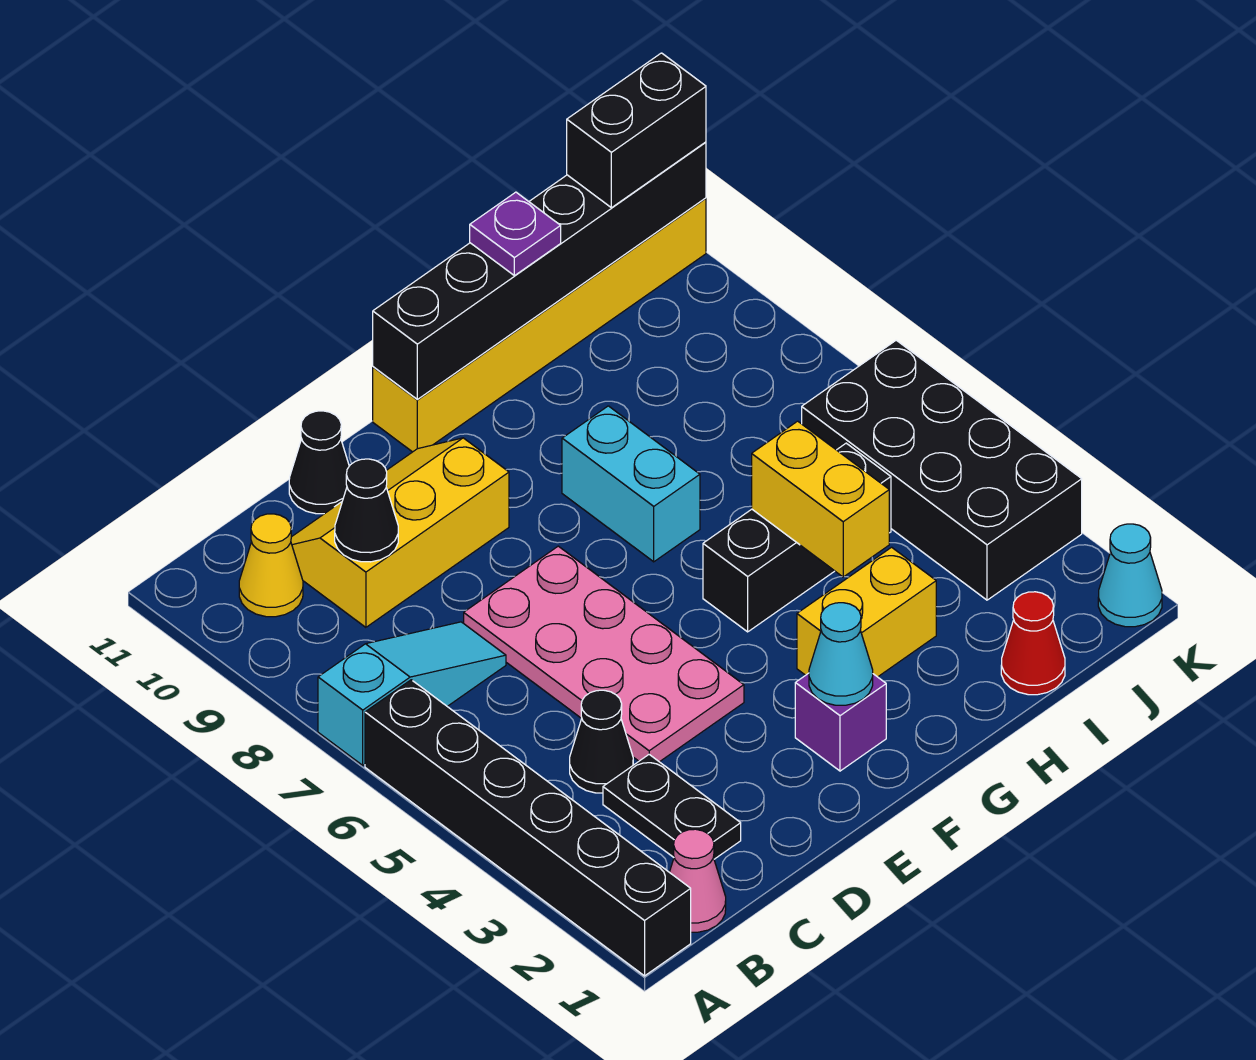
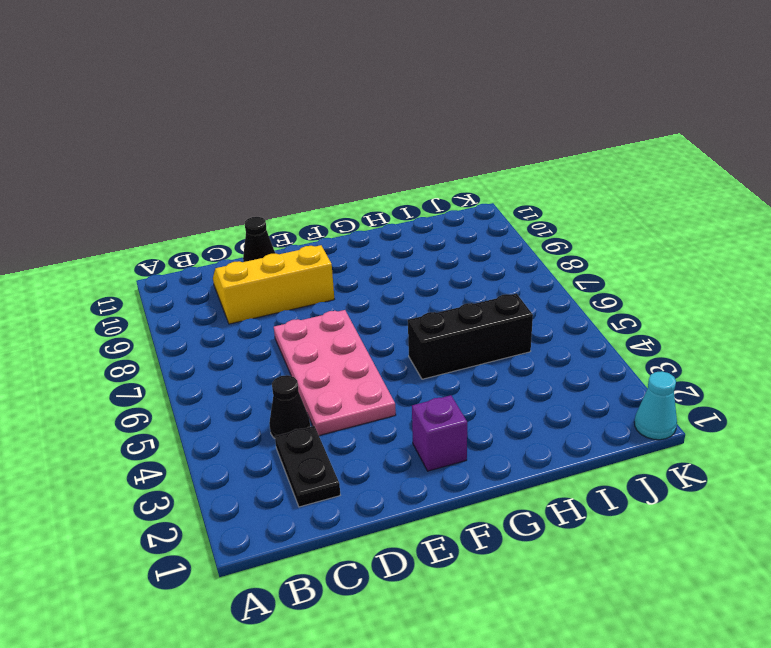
none -> black 1x6 brick [365,680,691,976]
none -> cyan 1x3 slope [318,622,506,765]
none -> pink 1x1 cone [669,829,726,932]

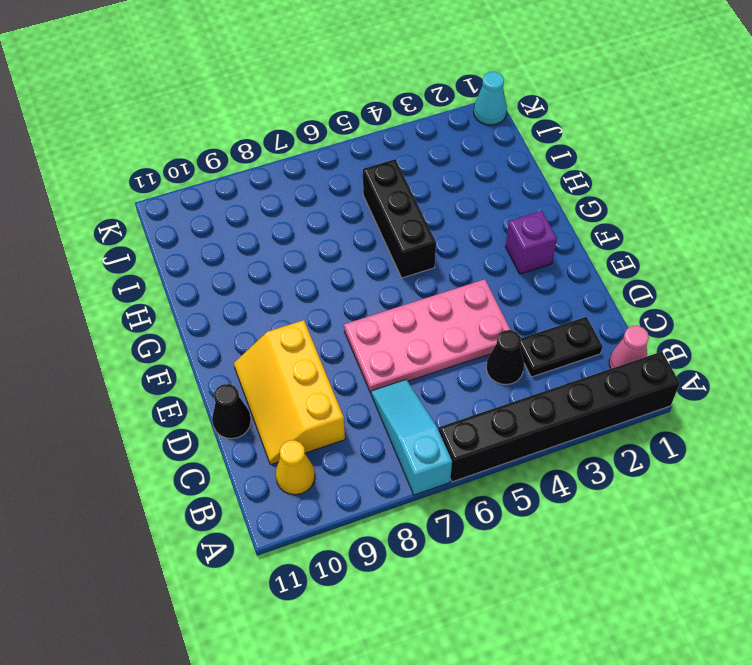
none -> yellow 1x6 brick [373,198,706,452]
none -> yellow 1x2 brick [797,547,936,677]
none -> cyan 1x2 brick [562,406,700,562]

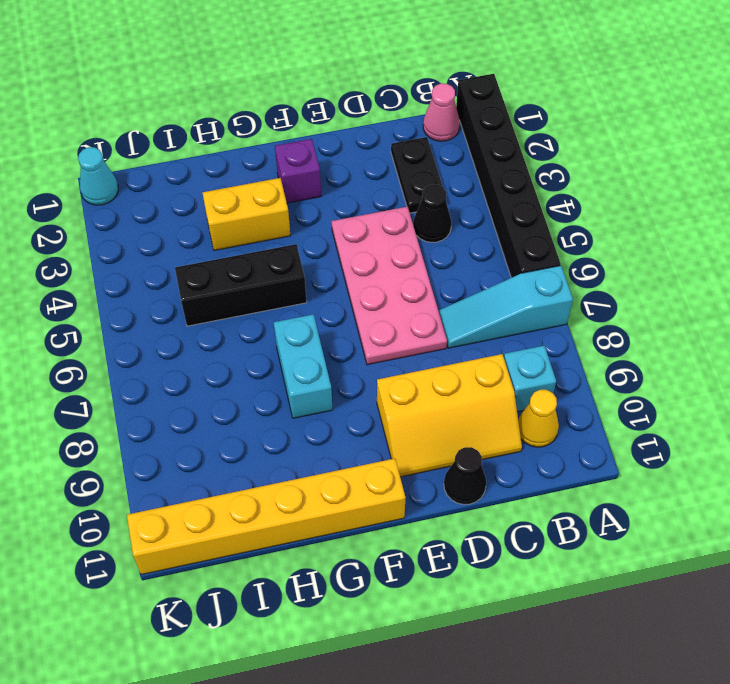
cyan 1x1 brick [504,346,556,412] -> none
none -> red 1x1 cone [1001,592,1065,695]
none -> black 2x4 brick [802,340,1082,600]
none -> black 1x1 cone [335,459,398,562]

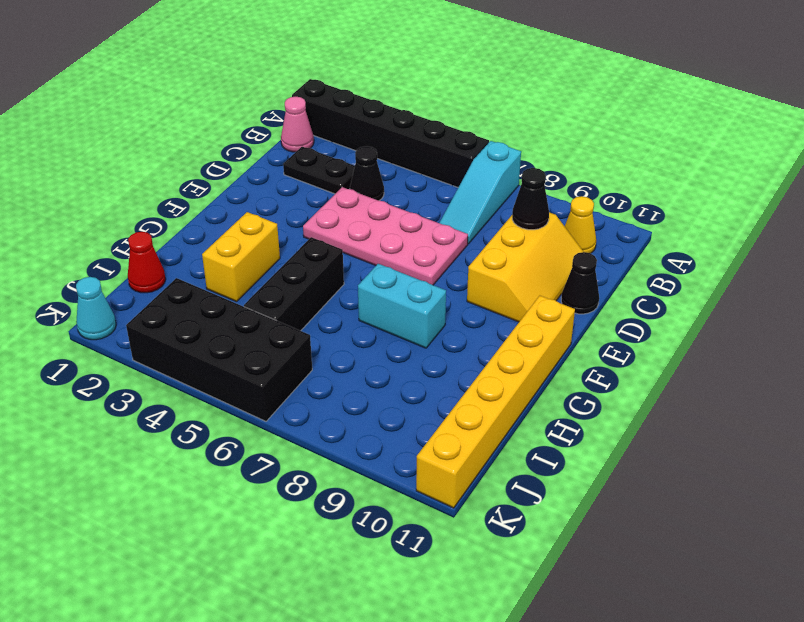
none -> purple 1x1 brick [795,673,886,771]
none -> cyan 1x1 cone [809,603,873,705]
none -> black 1x6 brick [373,142,706,399]

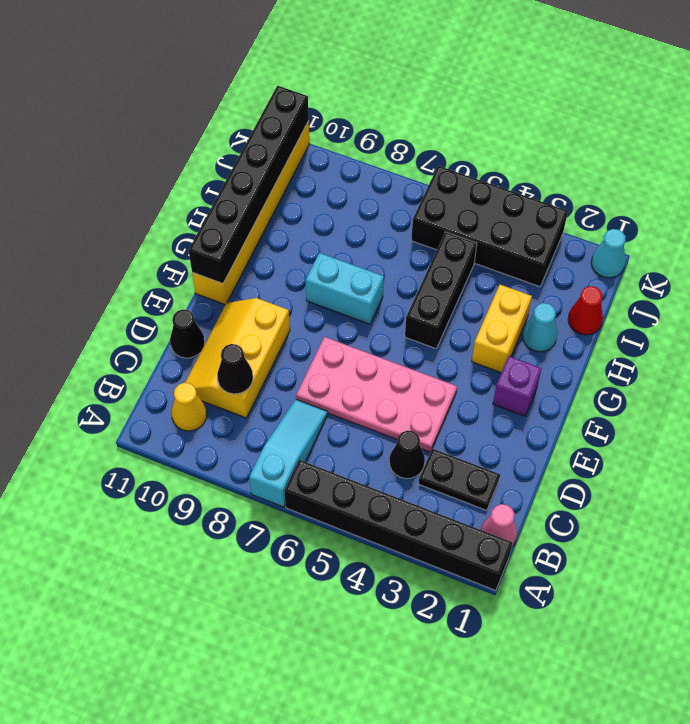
cyan 1x1 cone [523,303,557,352] -> cyan 1x1 cone moved to [809,603,873,705]
none -> yellow 1x2 brick [752,421,889,577]
none -> purple 1x1 plate [470,192,561,276]
none -> black 1x2 brick [567,53,706,208]

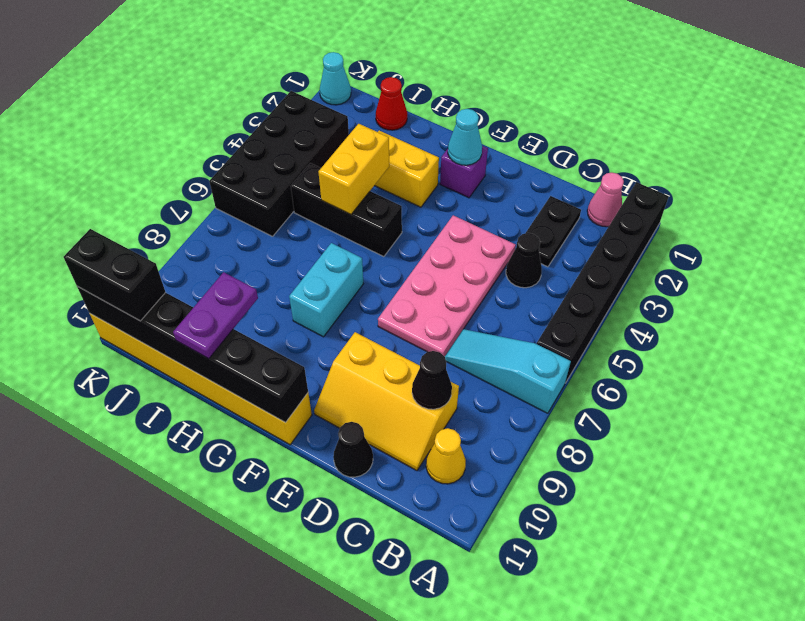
purple 1x2 plate [173,272,258,359] -> purple 1x1 plate [470,192,561,276]

